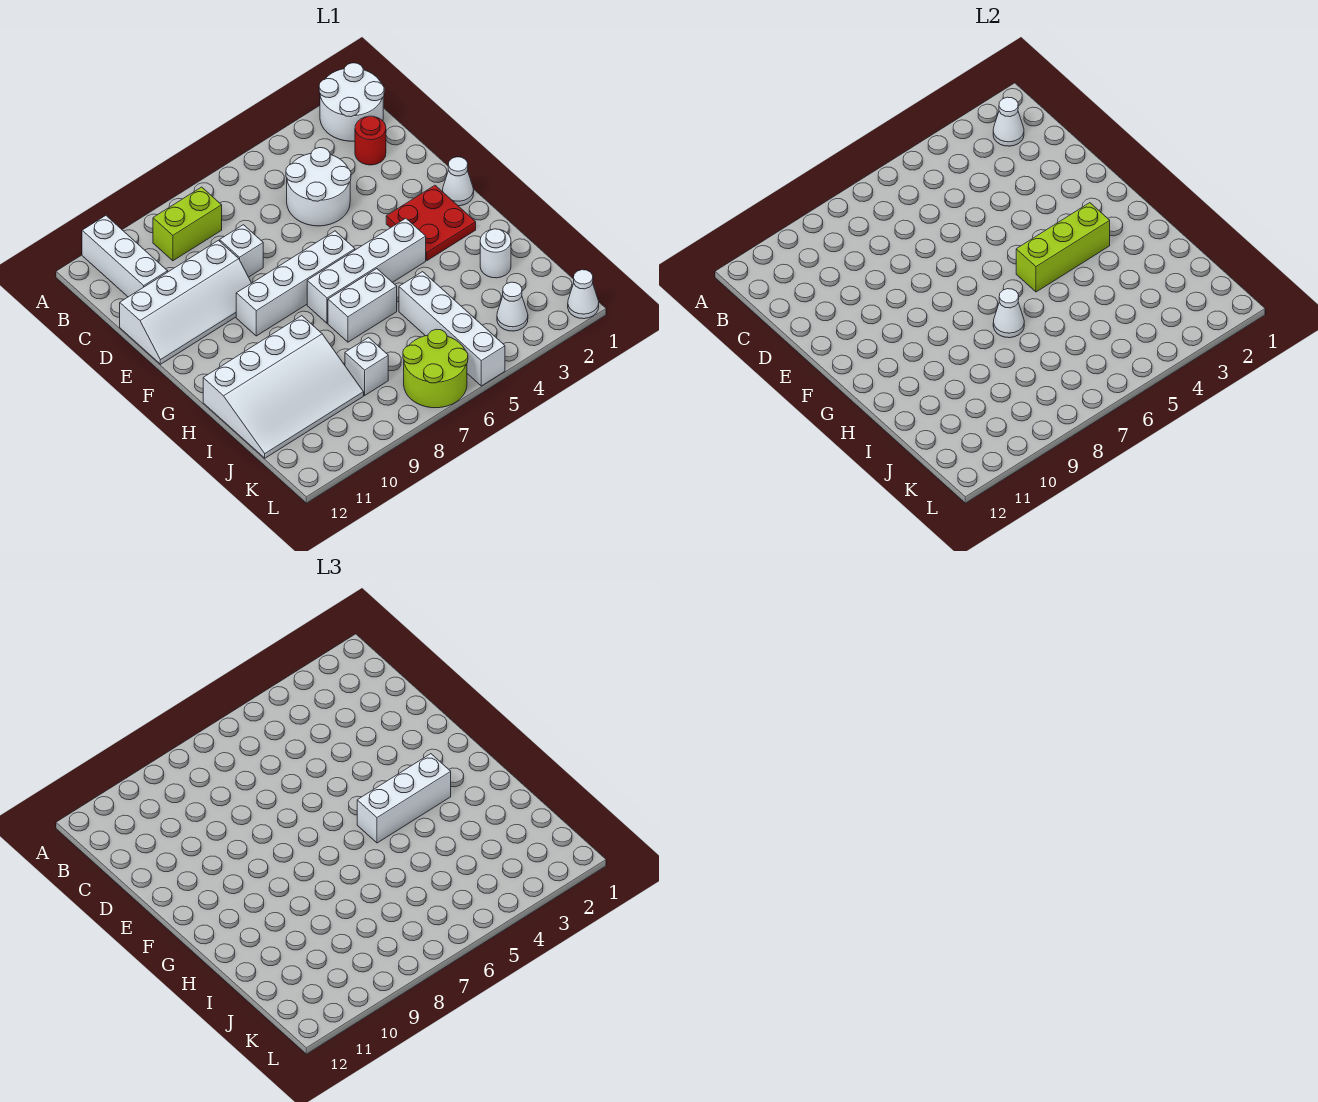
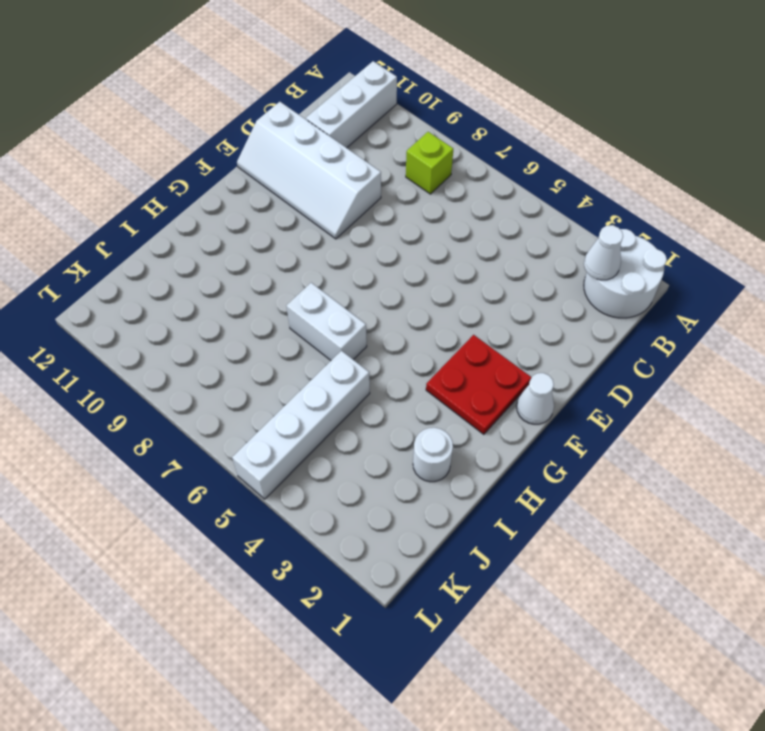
lime 1x1 brick [406,132,453,194] -> lime 1x2 brick [153,187,222,261]
none -> red 1x1 round brick [355,116,386,165]
none -> white 2x2 round brick [286,148,351,226]
none -> white 1x1 brick [220,225,263,277]

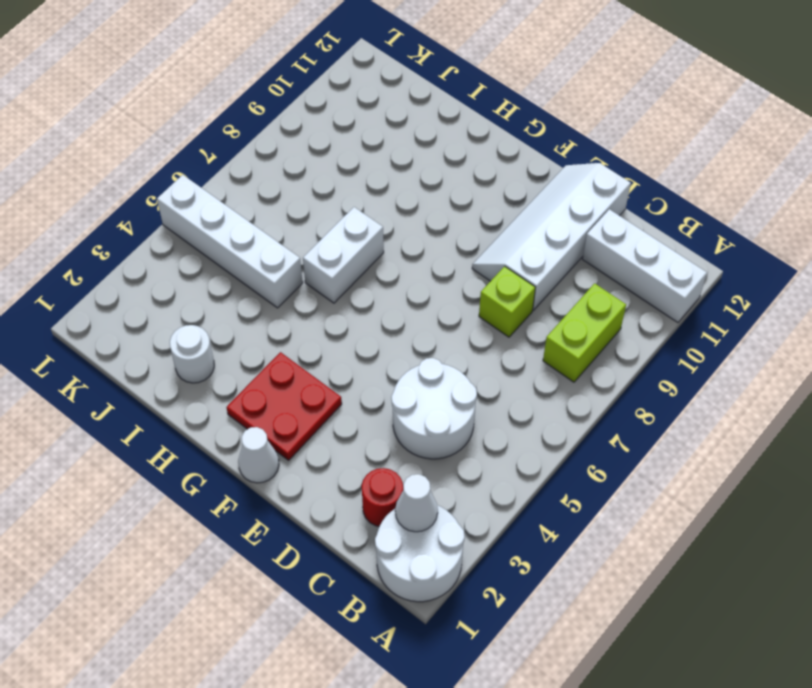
lime 1x1 brick [479,266,535,337] -> white 1x1 brick [220,225,263,277]
none -> white 1x4 brick [236,231,355,336]
none -> white 1x4 brick [307,218,426,323]
none -> white 3x4 slope [203,316,364,458]

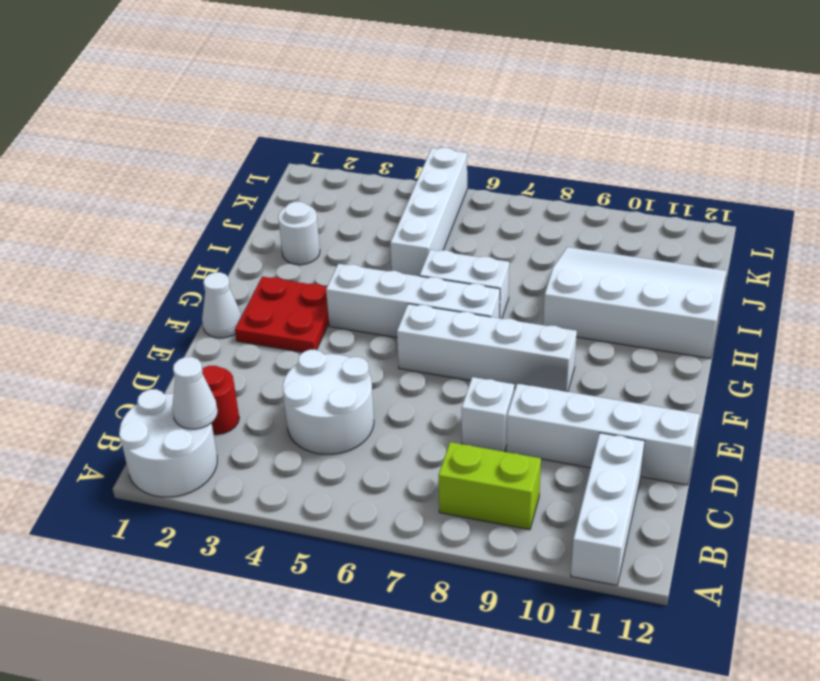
none -> white 1x1 brick [345,338,388,395]
none -> white 1x1 cone [497,282,528,331]
none -> lime 2x2 round brick [403,329,468,408]

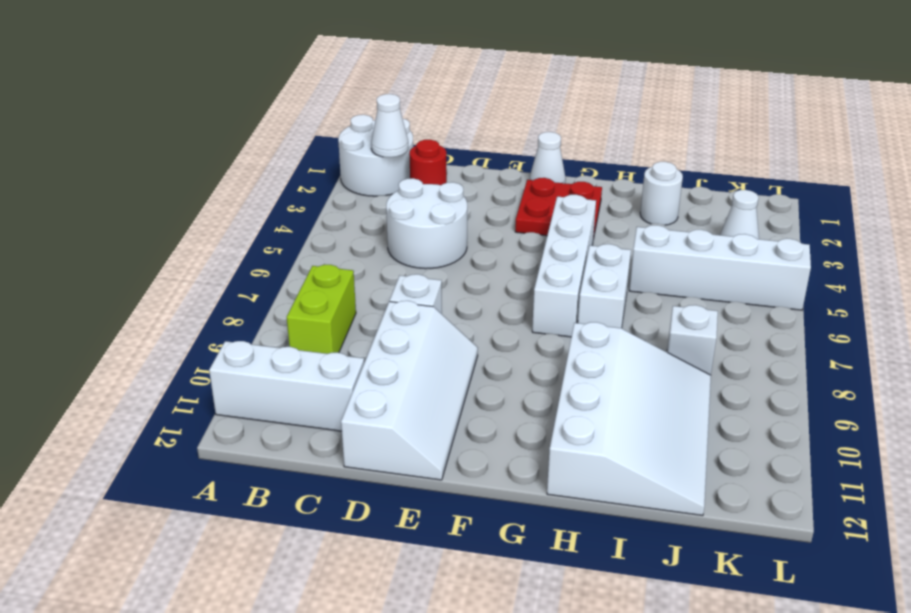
none -> white 1x4 brick [236,231,355,336]
none -> lime 2x2 round brick [403,329,468,408]
none -> white 1x1 cone [568,270,599,319]

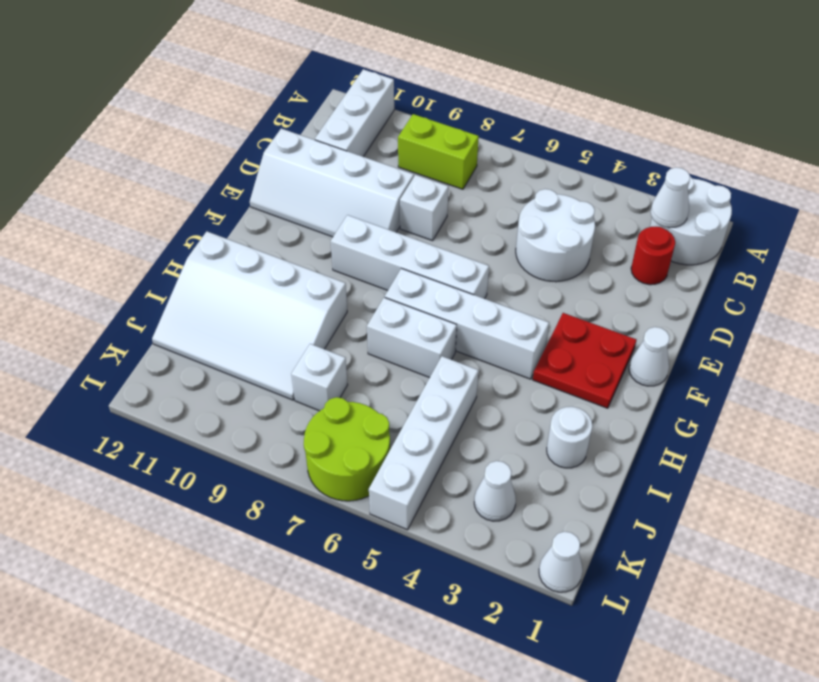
none -> lime 1x3 brick [1016,203,1110,292]
none -> white 1x1 cone [993,289,1024,338]
none -> white 1x3 brick [357,754,451,843]

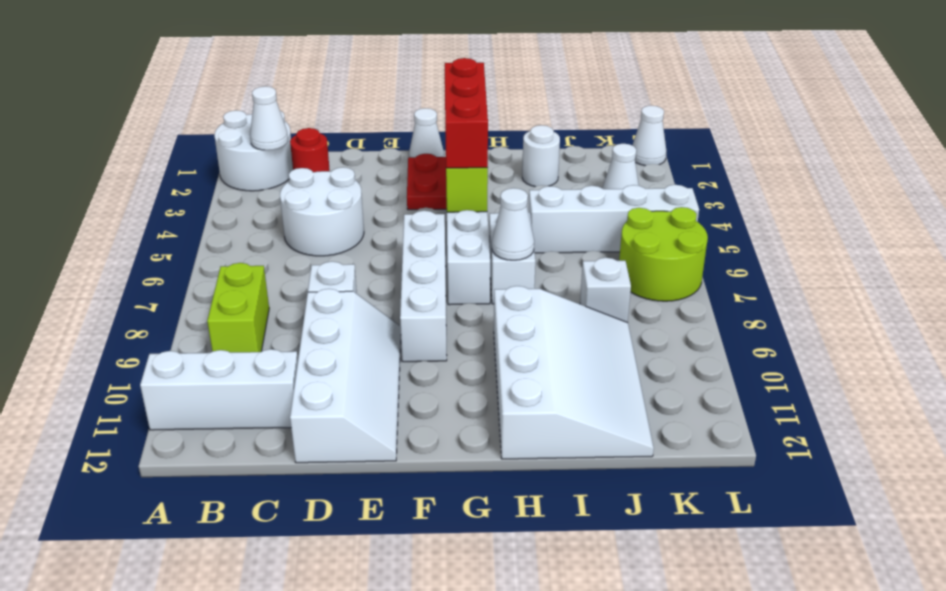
red 1x3 brick [445,58,488,168] -> white 1x3 brick [357,754,451,843]

